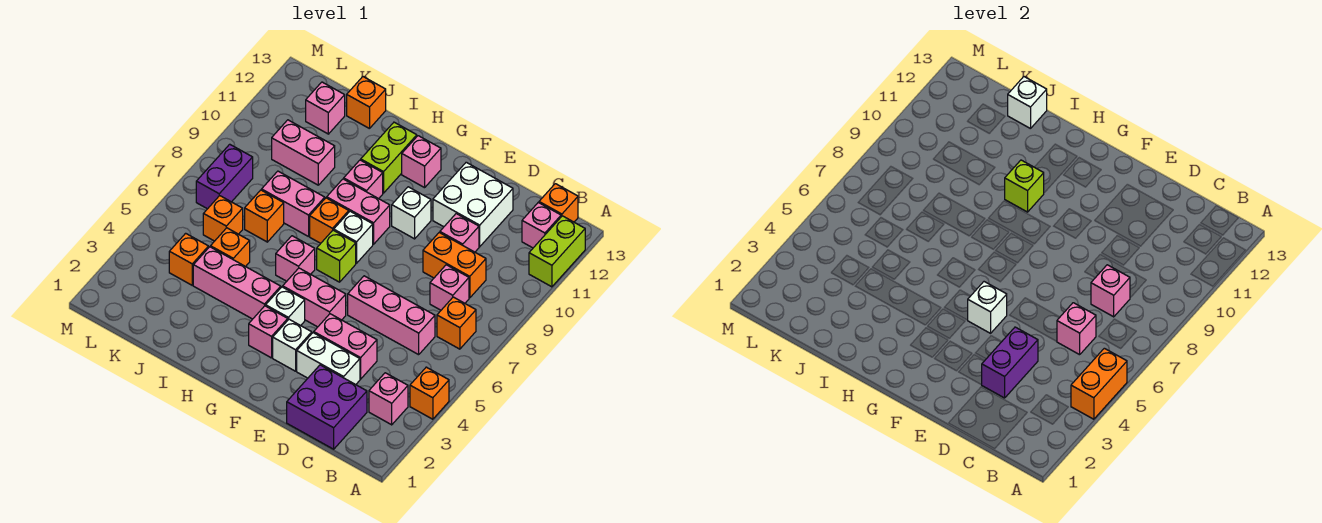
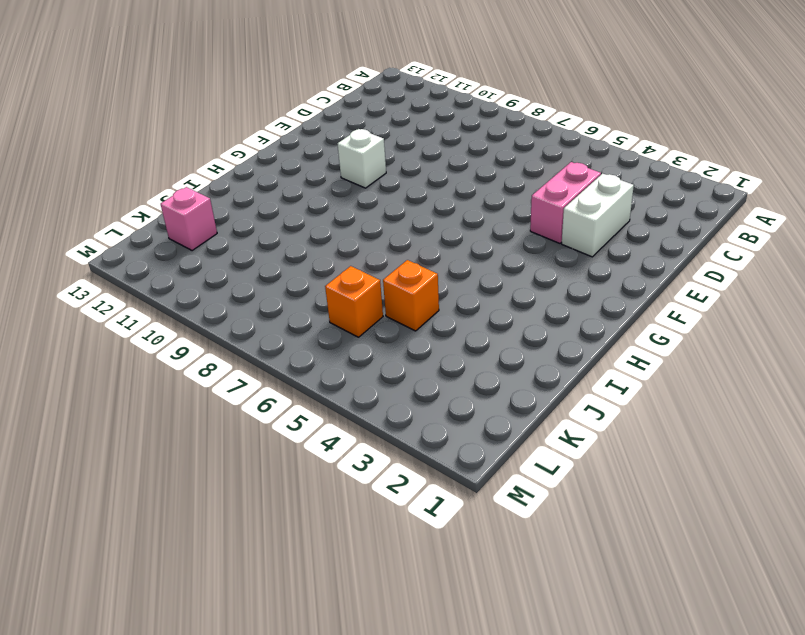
none -> orange 1x1 brick [410,367,449,419]
none -> lime 1x2 brick [529,216,585,287]
none -> pink 1x1 brick [369,373,408,425]
none -> orange 1x1 brick [437,297,476,349]

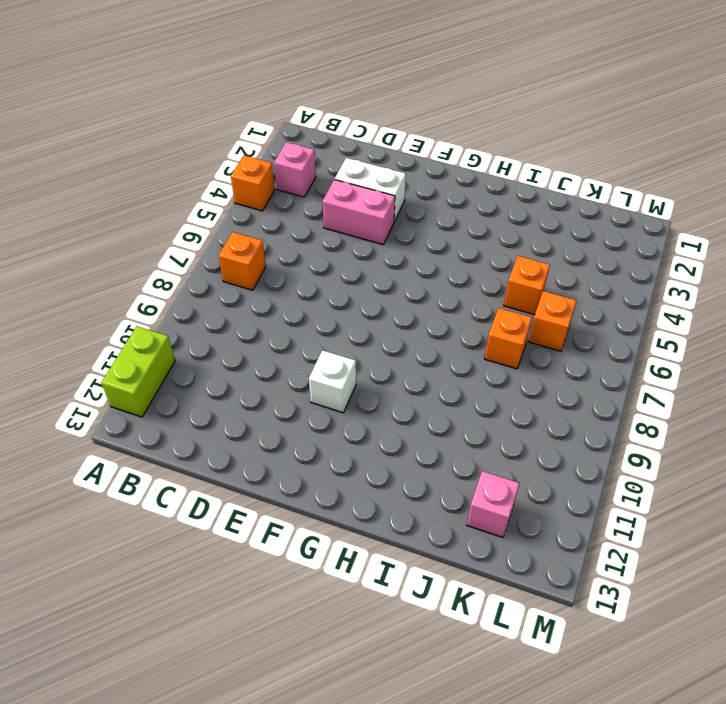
none -> pink 1x1 brick [522,202,561,248]
none -> orange 1x1 brick [539,184,578,222]
none -> purple 2x2 brick [287,365,367,449]
none -> pink 1x3 brick [348,276,435,355]

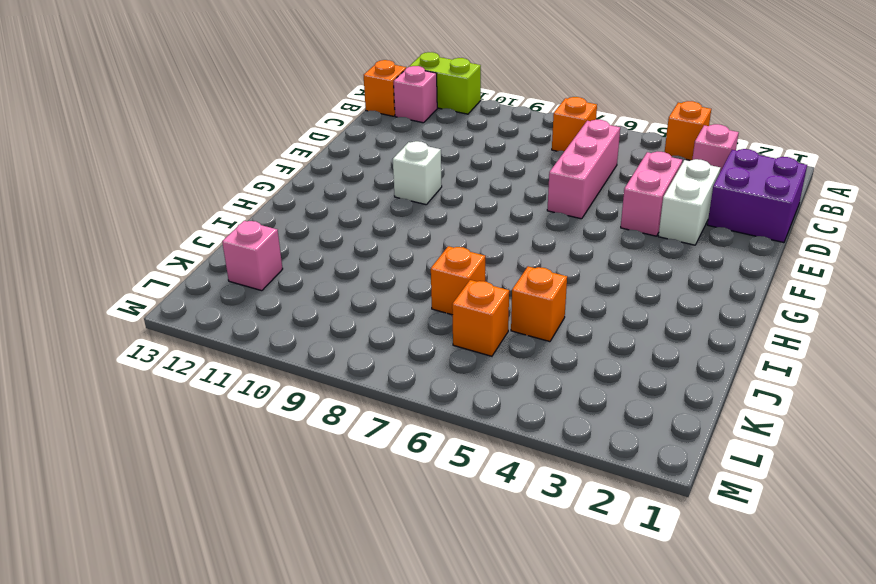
none -> pink 1x1 brick [430,265,469,310]
none -> orange 1x2 brick [423,233,486,298]
none -> pink 1x1 brick [440,214,479,252]
none -> white 2x2 brick [433,162,513,247]

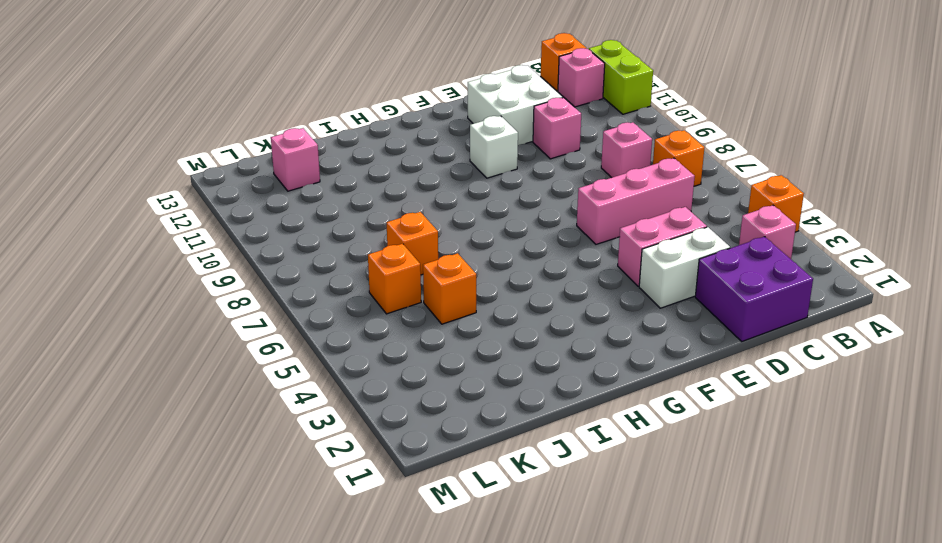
none -> orange 1x2 brick [423,233,486,298]
none -> white 1x1 brick [273,319,312,371]
none -> pink 1x2 brick [283,268,346,327]
none -> pink 1x1 brick [249,306,288,358]

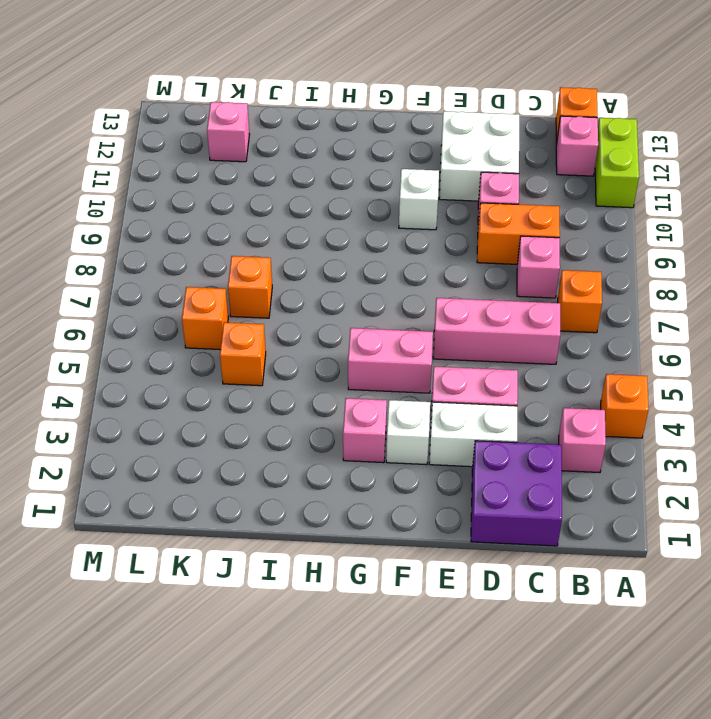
none -> white 1x1 brick [266,287,305,326]
none -> lime 1x1 brick [317,230,356,282]
none -> white 1x1 brick [334,211,373,263]
none -> pink 1x2 brick [327,179,390,244]

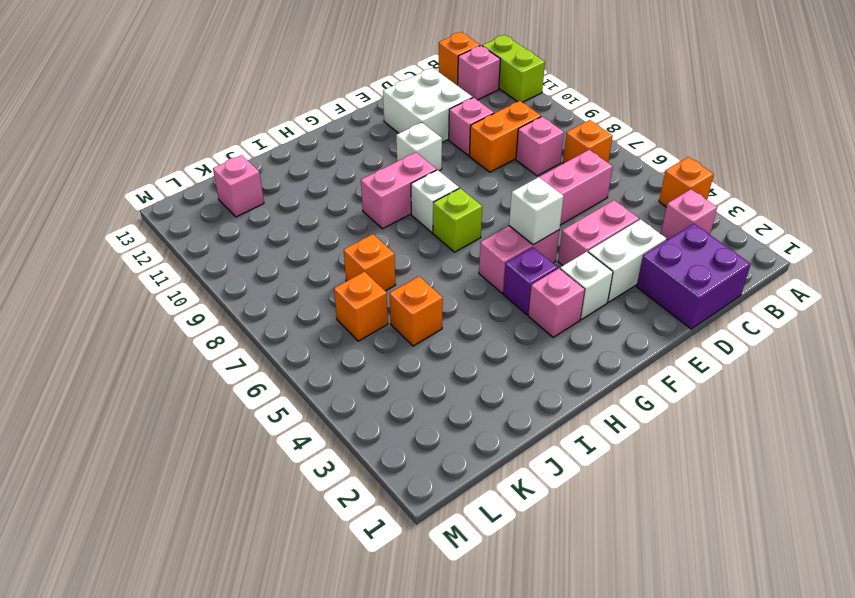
purple 1x1 brick [503,247,558,315] -> white 1x1 brick [266,287,305,326]
none -> pink 1x1 brick [402,136,441,188]
none -> pink 1x3 brick [193,247,281,319]
none -> pink 1x1 brick [276,236,315,281]
none -> orange 1x1 brick [310,198,349,243]

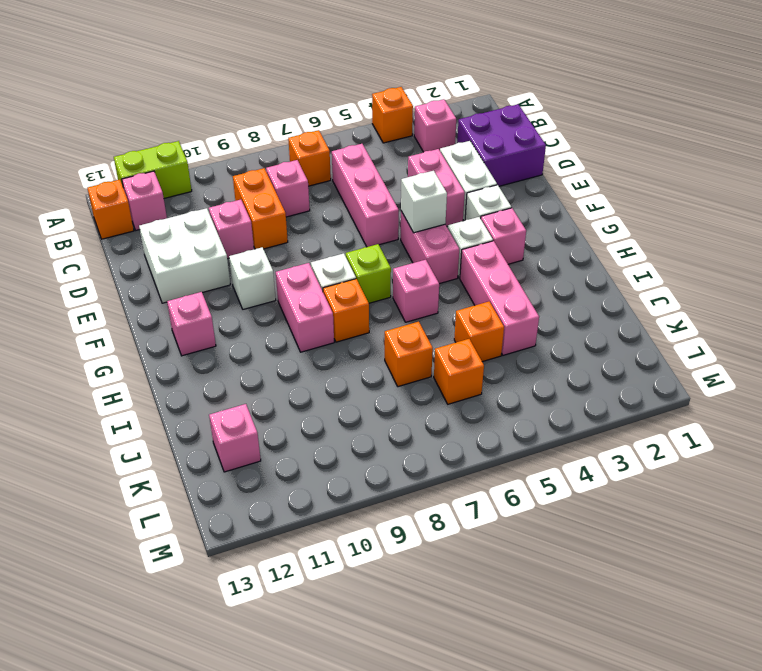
none -> pink 1x1 brick [344,160,383,199]
none -> lime 1x2 brick [361,122,417,193]
none -> pink 1x2 brick [262,171,325,237]
none -> pink 1x2 brick [272,120,335,185]

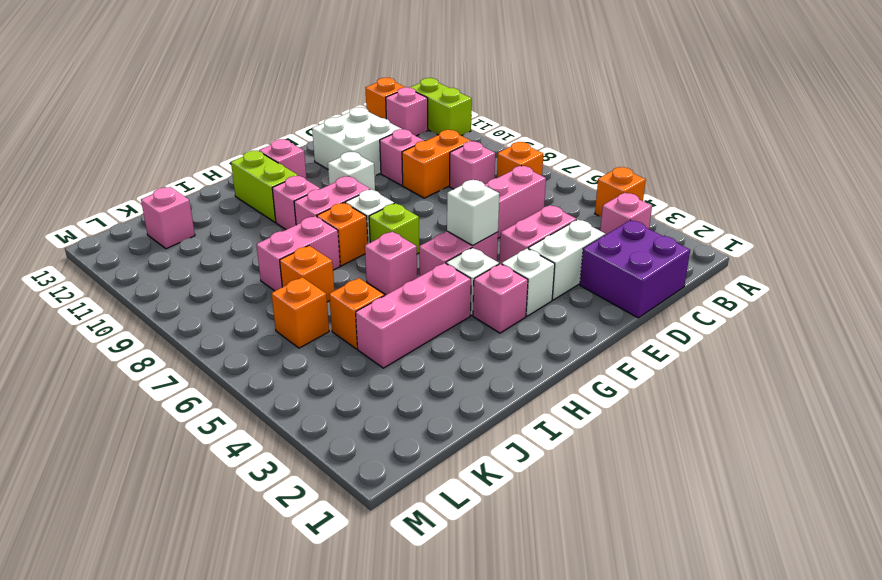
none -> pink 1x2 brick [272,120,335,185]
none -> orange 1x1 brick [347,77,386,129]
none -> orange 1x1 brick [169,233,209,285]
none -> purple 1x2 brick [196,144,253,209]

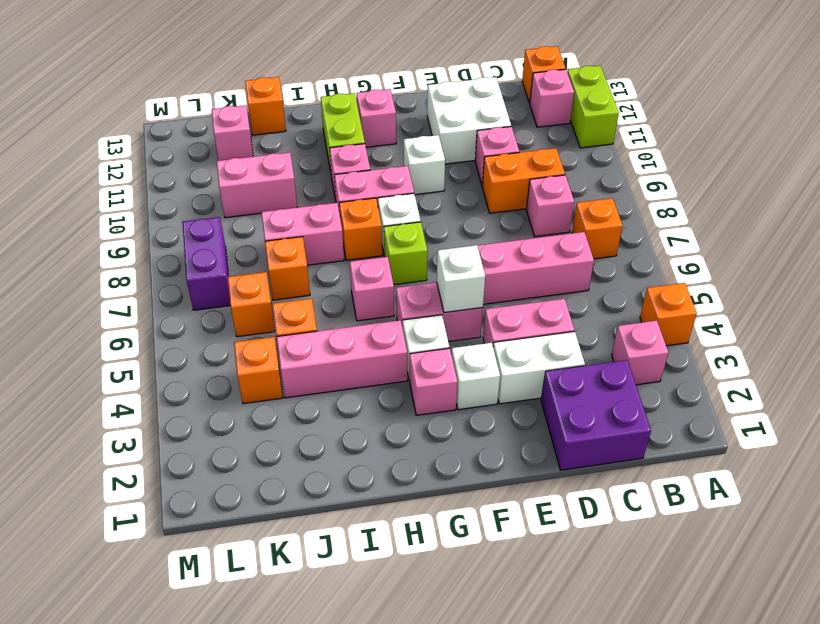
none -> orange 1x2 brick [1071,348,1127,419]
none -> pink 1x1 brick [1057,303,1096,355]
none -> pink 1x1 brick [1091,265,1130,317]
none -> purple 1x2 brick [982,327,1038,398]

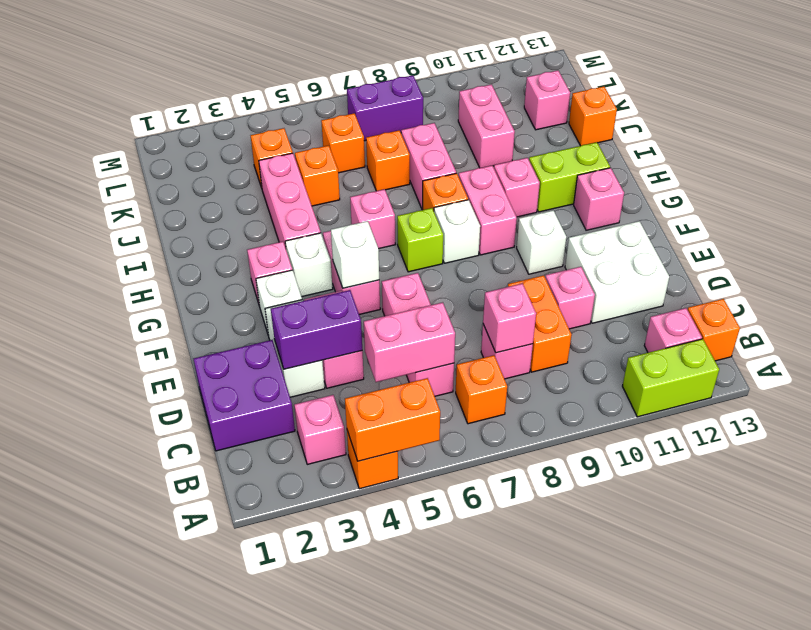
pink 1x2 brick [364,302,455,382] -> pink 1x1 brick [1057,303,1096,355]
none -> lime 1x1 brick [1005,160,1044,212]
none -> white 1x1 brick [1008,77,1047,129]

